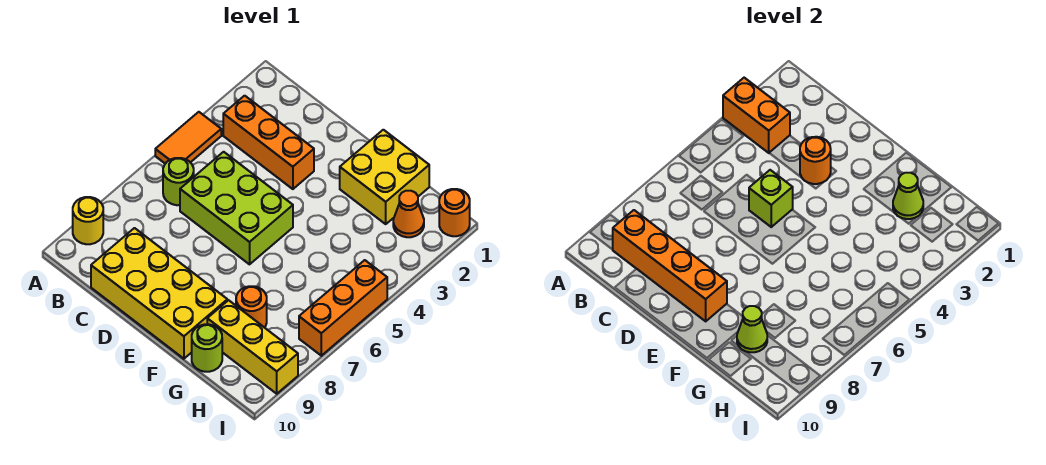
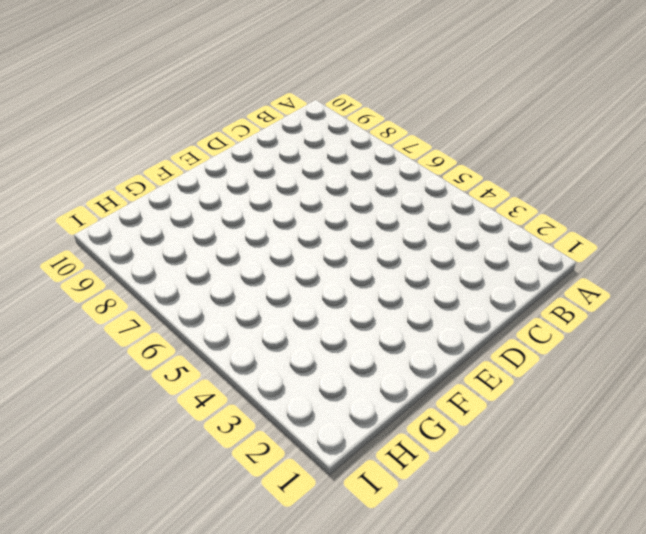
none -> orange 1x2 tile [155,112,221,164]
none -> yellow 1x1 round brick [73,197,103,244]
none -> orange 1x3 brick [223,96,314,189]

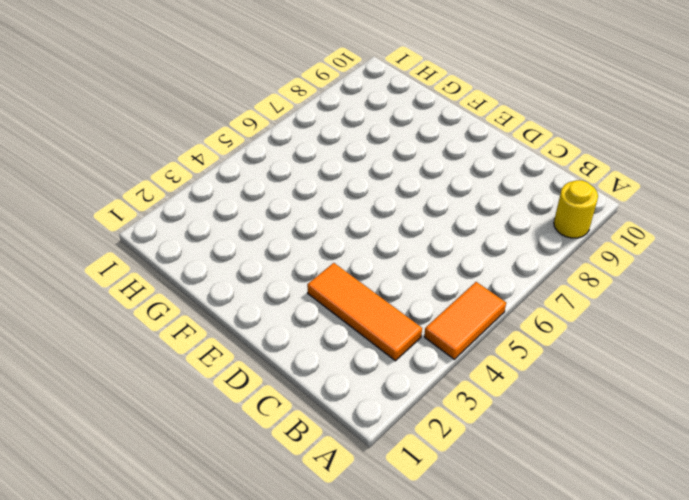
orange 1x3 tile [307,263,422,361] -> orange 1x3 brick [223,96,314,189]
none -> lime 1x1 round brick [163,158,194,205]
none -> lime 2x3 brick [180,152,293,264]
none -> yellow 2x4 brick [91,228,227,359]

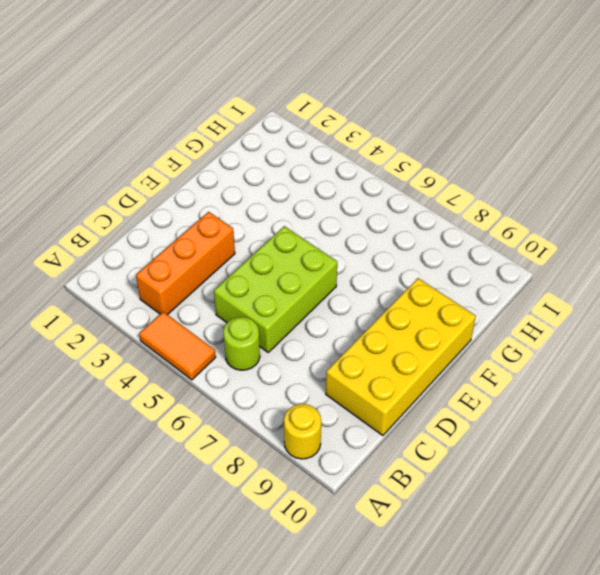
none -> yellow 2x2 brick [340,130,429,224]
none -> orange 1x1 round brick [236,286,267,328]
none -> yellow 1x3 brick [207,300,298,394]

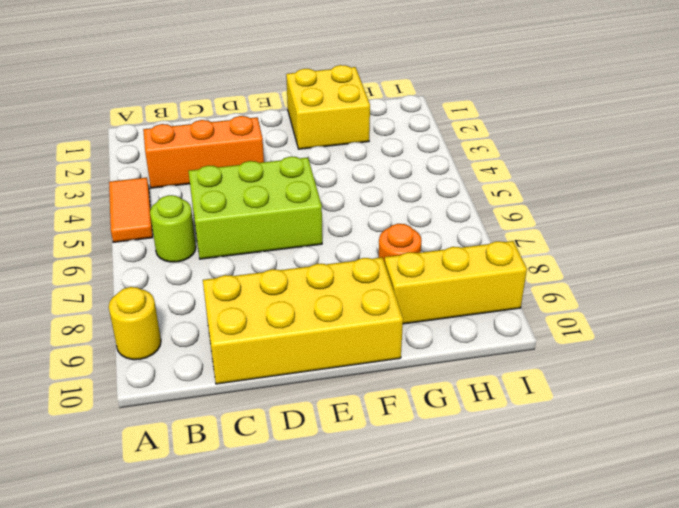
none -> lime 1x1 round brick [192,324,222,372]
none -> orange 1x1 cone [393,191,424,237]
none -> orange 1x1 round brick [439,189,470,236]

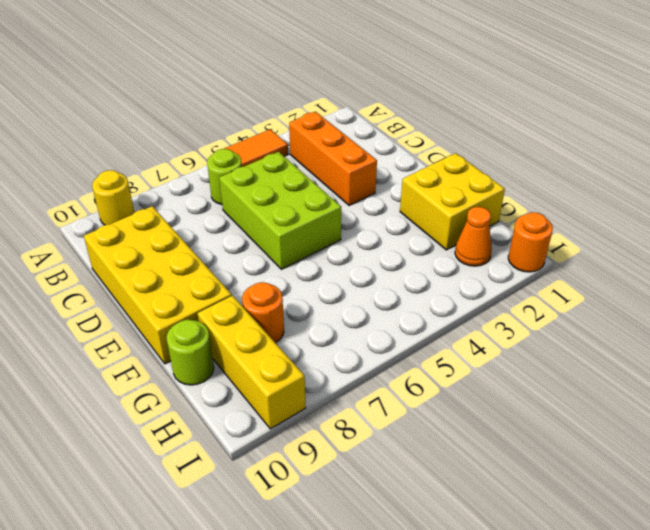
none -> orange 1x3 brick [299,260,387,356]
none -> orange 1x2 brick [723,78,790,153]
none -> orange 1x4 brick [613,210,727,321]

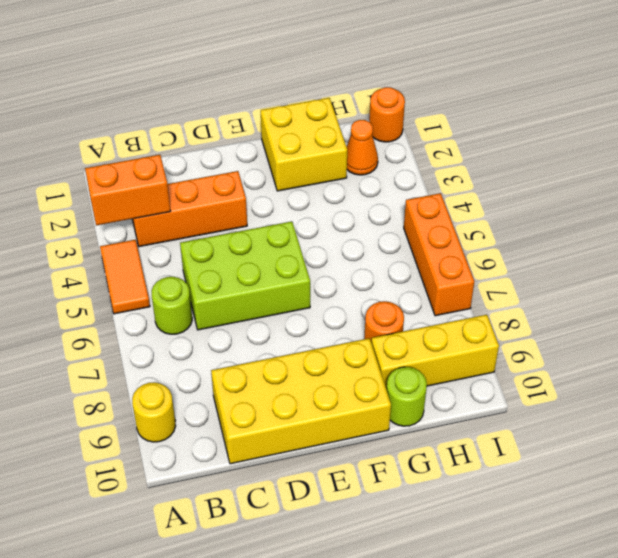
none -> orange 1x4 brick [613,210,727,321]
none -> orange 1x1 round brick [800,137,831,184]
none -> lime 1x1 brick [749,170,793,227]

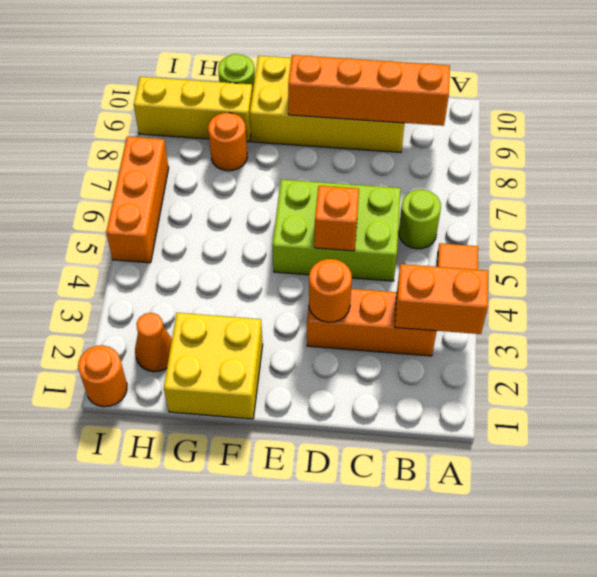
orange 1x1 brick [314,186,359,251] -> lime 1x1 brick [749,170,793,227]
none -> yellow 1x1 round brick [73,197,103,244]
none -> lime 1x1 cone [893,173,923,219]
none -> lime 1x1 cone [737,306,767,352]

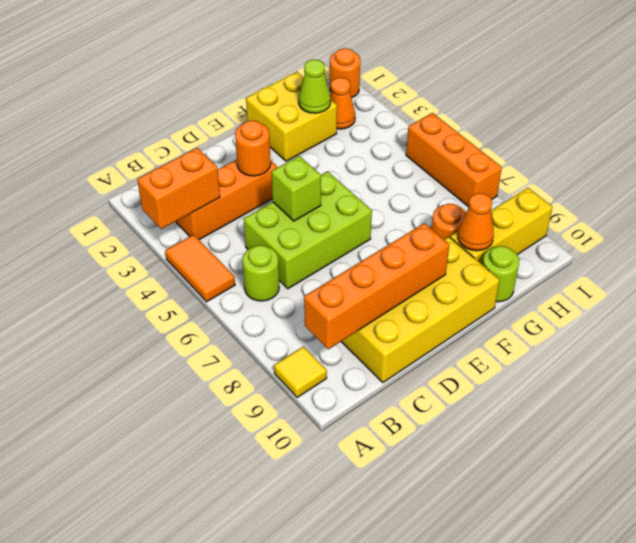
yellow 1x1 tile [274,347,327,398] -> yellow 1x1 round brick [73,197,103,244]
orange 1x1 cone [458,193,494,251] -> lime 1x1 cone [737,306,767,352]

